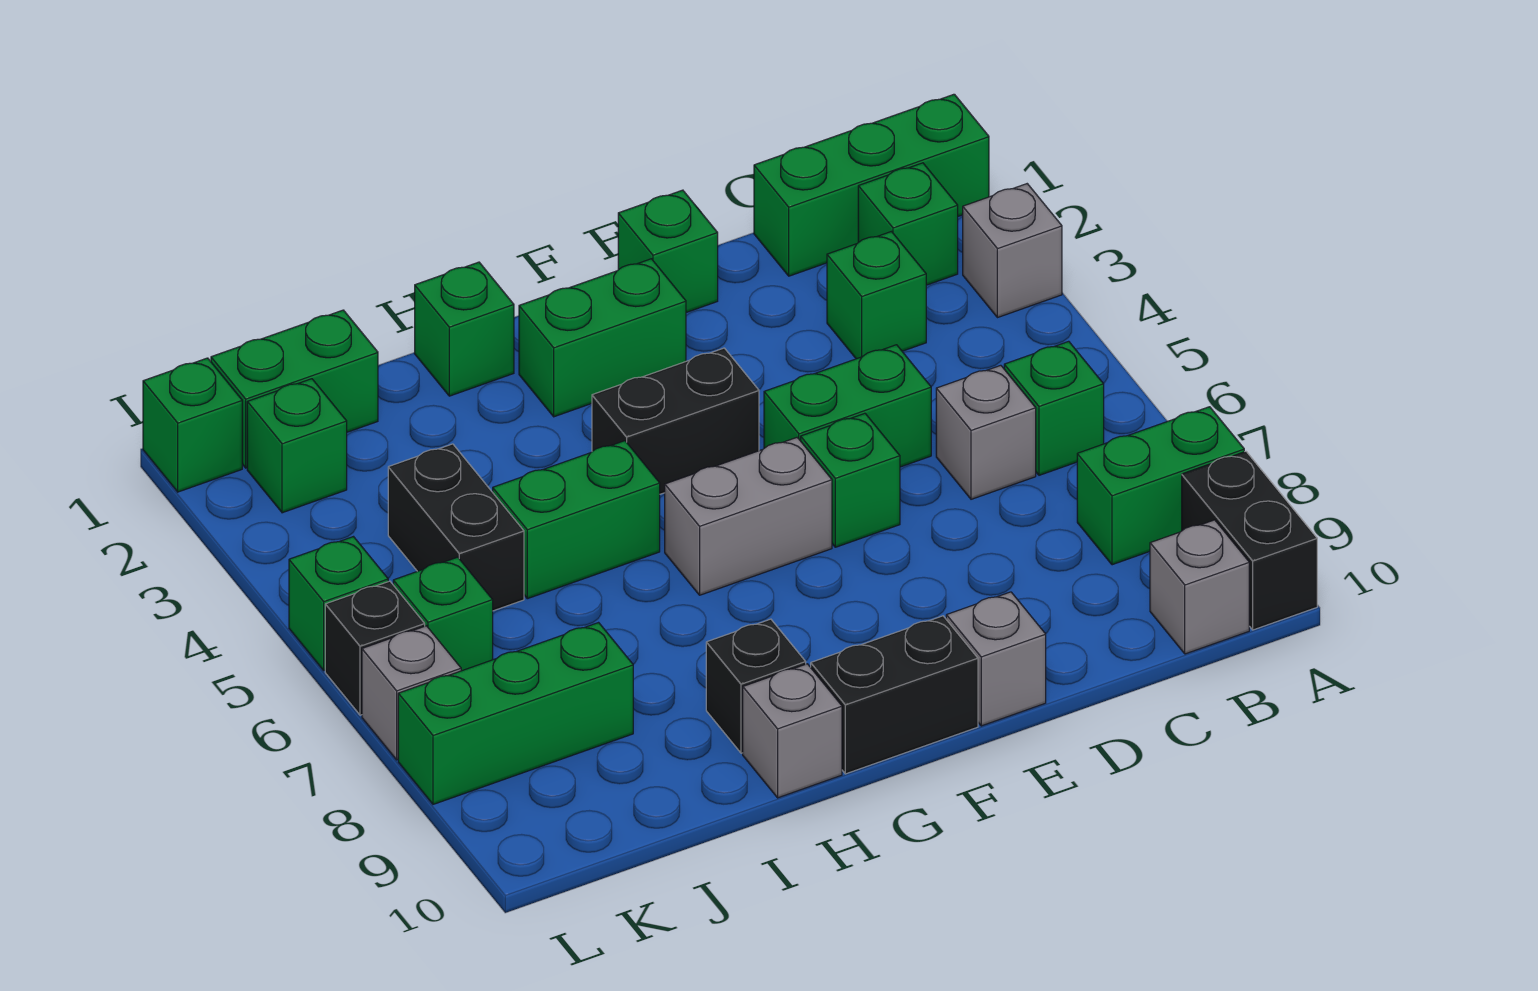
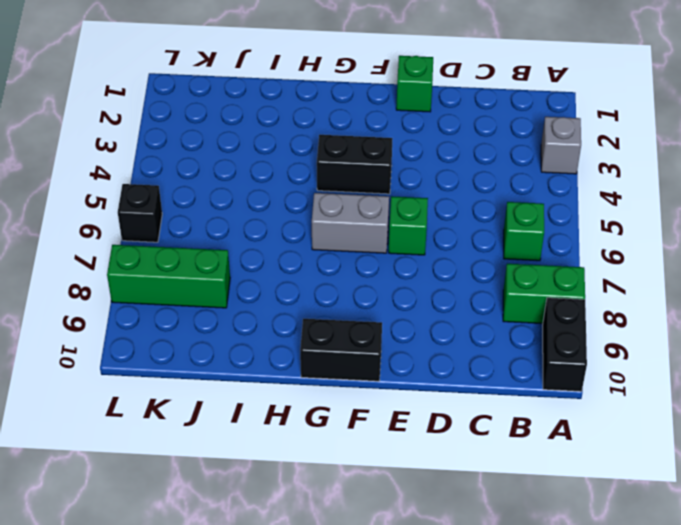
none -> green 1x3 brick [754,94,989,276]
none -> green 1x1 brick [858,163,958,285]
none -> grey 1x1 brick [1150,520,1249,654]
none -> green 1x1 brick [827,232,926,359]

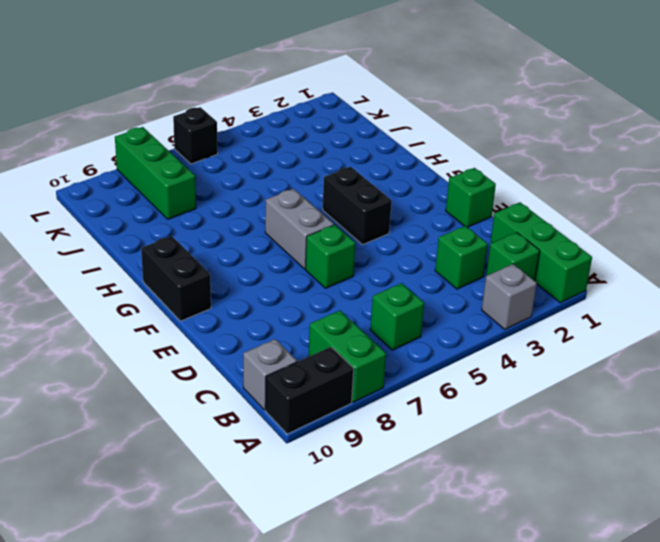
none -> grey 1x1 brick [936,365,1036,499]
none -> green 1x2 brick [764,345,931,467]
none -> grey 1x1 brick [946,592,1046,726]
none -> green 1x2 brick [519,259,686,417]

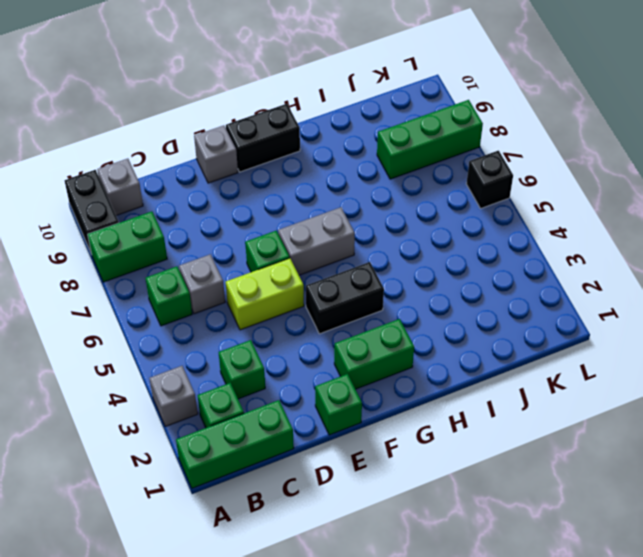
lime 1x2 brick [226,258,304,330] -> green 1x2 brick [764,345,931,467]
none -> green 1x1 brick [415,262,514,396]
none -> green 1x2 brick [493,441,660,599]
none -> black 1x1 brick [706,619,806,753]
none -> grey 1x1 brick [743,664,842,798]

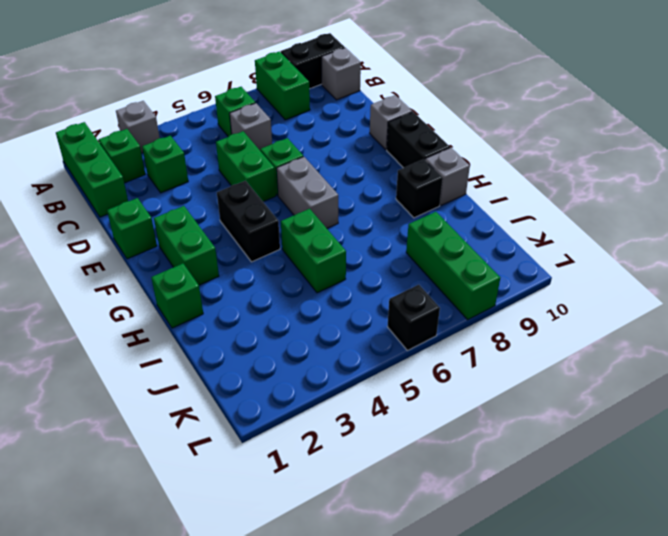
none -> green 1x2 brick [211,310,378,468]
none -> black 1x2 brick [388,444,524,611]
none -> green 1x1 brick [247,379,347,513]
none -> green 1x1 brick [393,557,493,671]

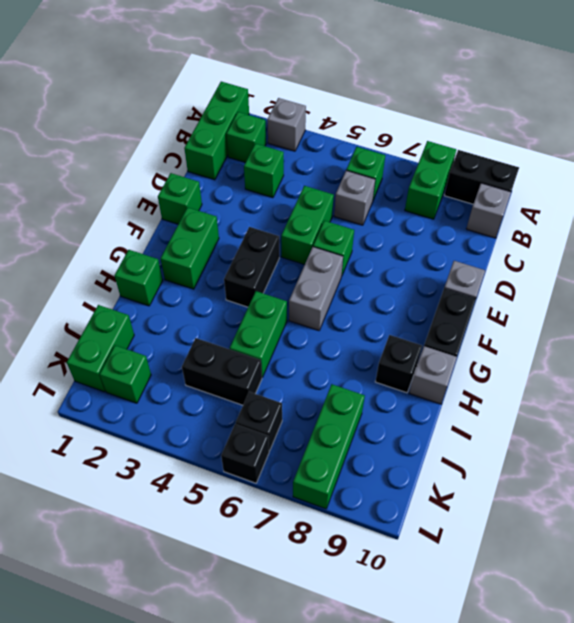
black 1x1 brick [236,392,282,451] -> green 1x1 brick [393,557,493,671]
none -> green 1x1 brick [143,358,242,492]
none -> green 1x1 brick [289,537,388,670]
none -> grey 1x1 brick [362,626,461,760]

